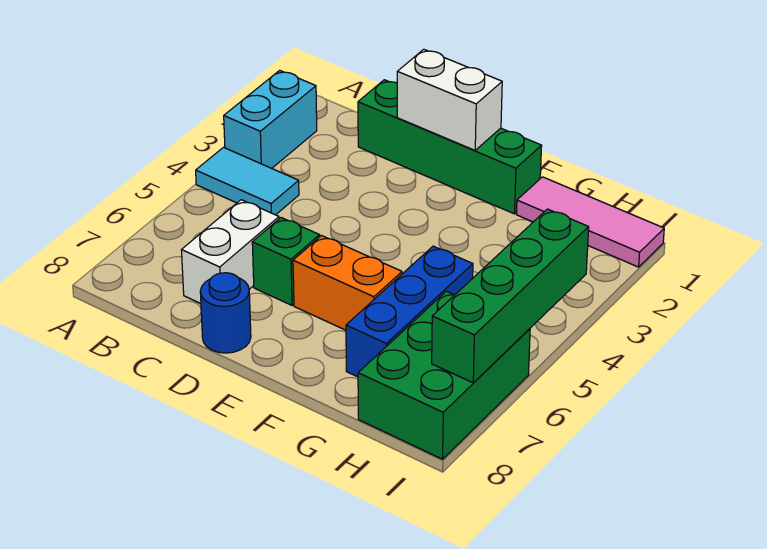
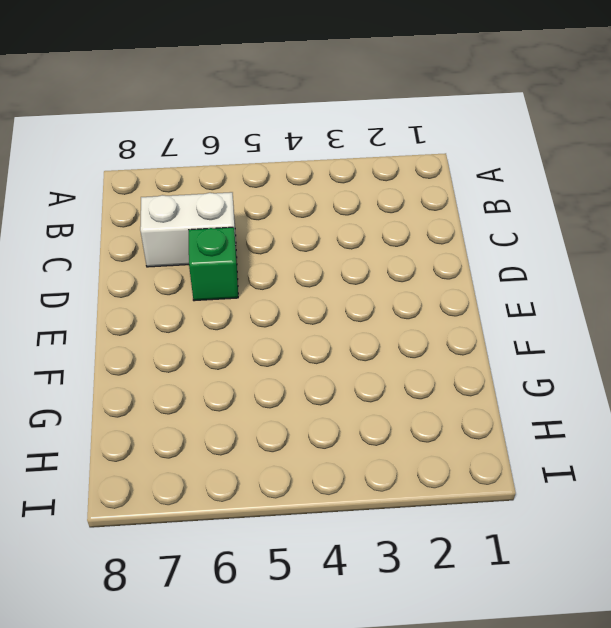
none -> cyan 1x2 brick [224,70,317,168]
none -> cyan 1x2 tile [196,147,299,215]
none -> green 1x4 brick [358,80,542,214]

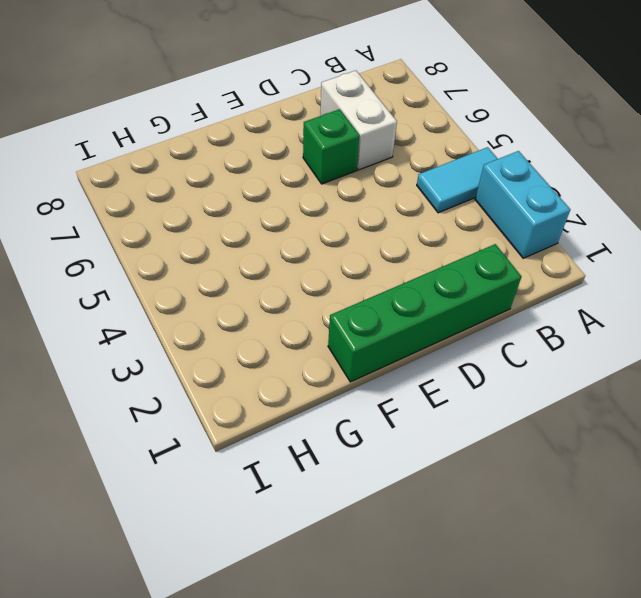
none -> blue 1x1 round brick [200,273,251,353]
none -> orange 1x2 brick [293,236,402,330]
none -> pink 1x3 tile [517,177,664,267]

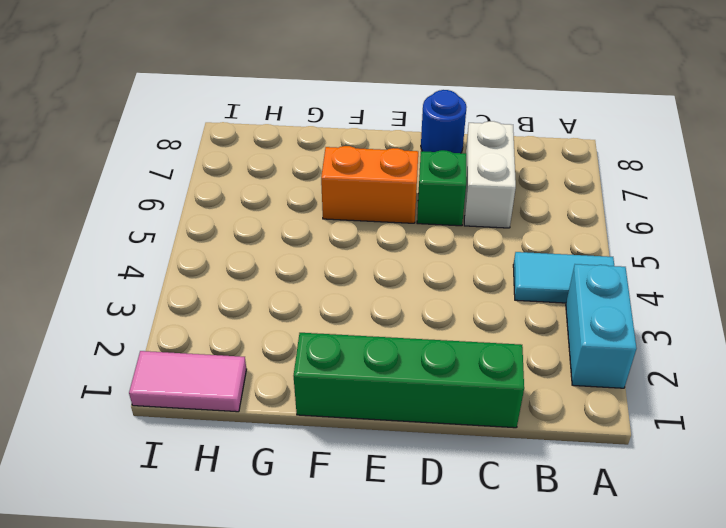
pink 1x2 tile [129,351,247,412] -> pink 1x3 tile [517,177,664,267]
none -> blue 1x3 brick [346,246,473,377]
none -> green 2x3 brick [358,291,530,459]
none -> white 1x2 brick [397,49,502,150]

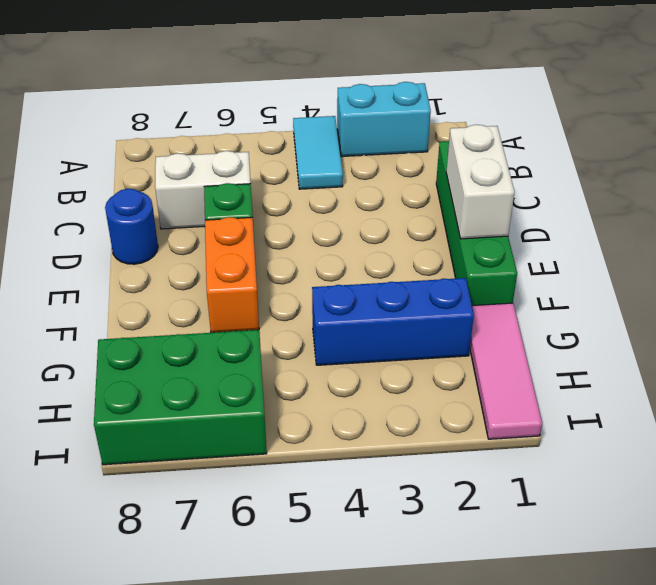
blue 1x3 brick [312,278,474,365] -> blue 1x3 brick moved to [346,246,473,377]
none -> green 1x4 brick [432,209,589,383]

